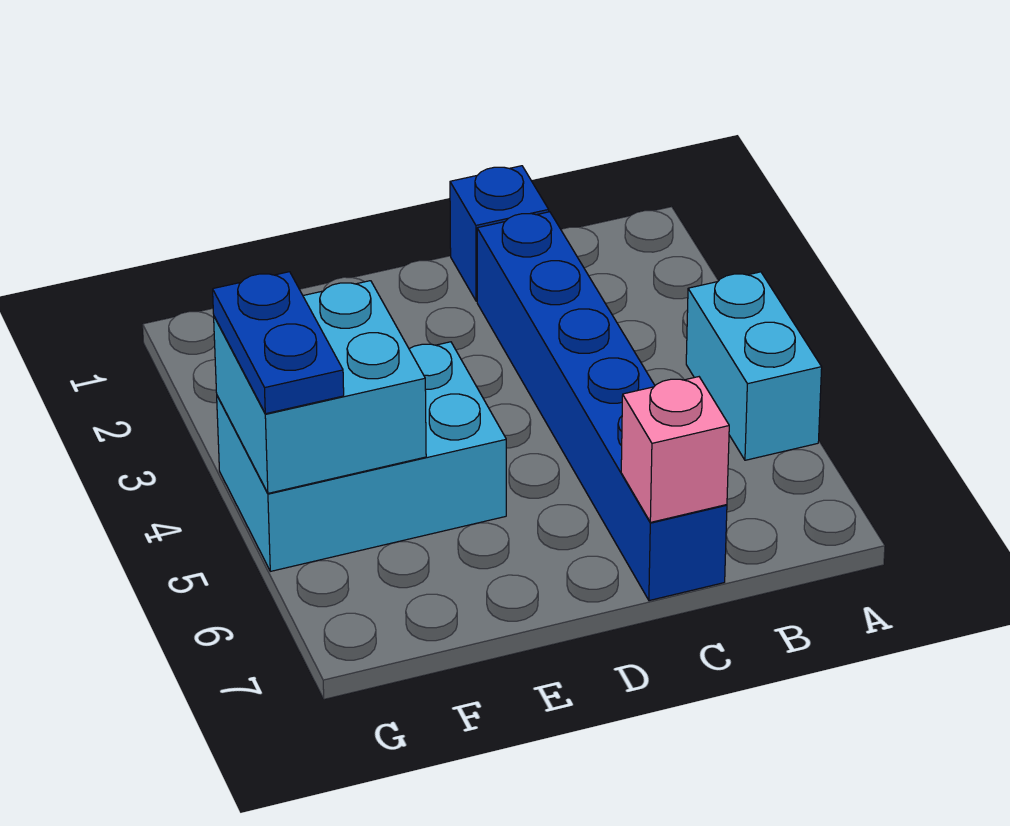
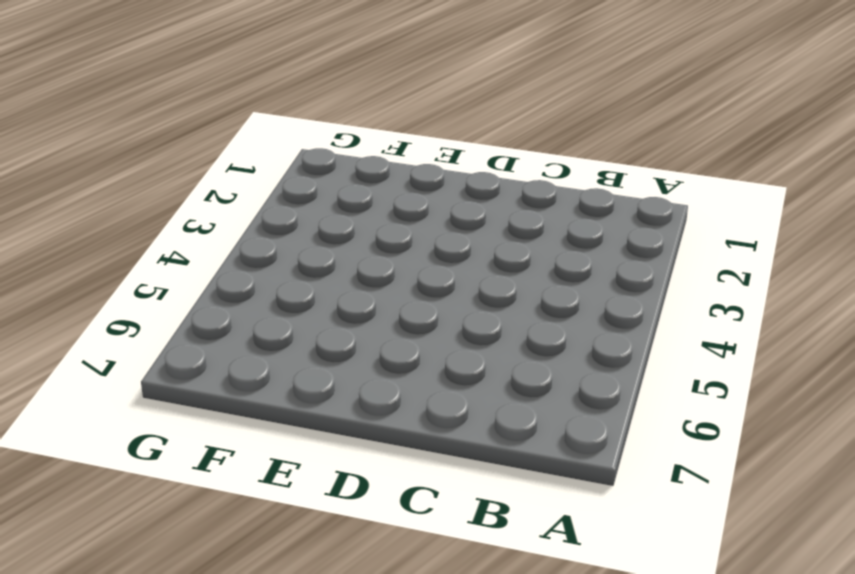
none -> cyan 1x2 brick [686,272,822,460]
none -> blue 1x1 brick [450,166,549,301]

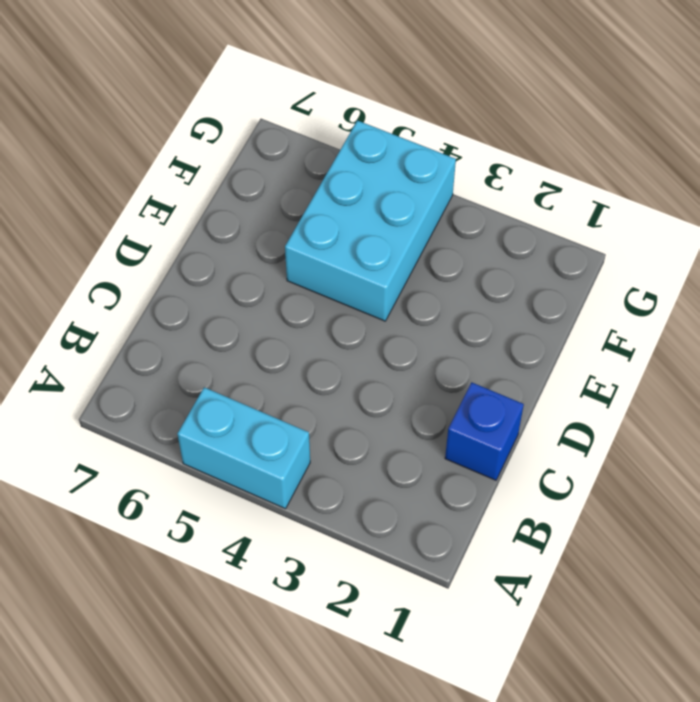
none -> blue 1x6 brick [477,212,727,601]
none -> pink 1x1 brick [621,377,729,522]

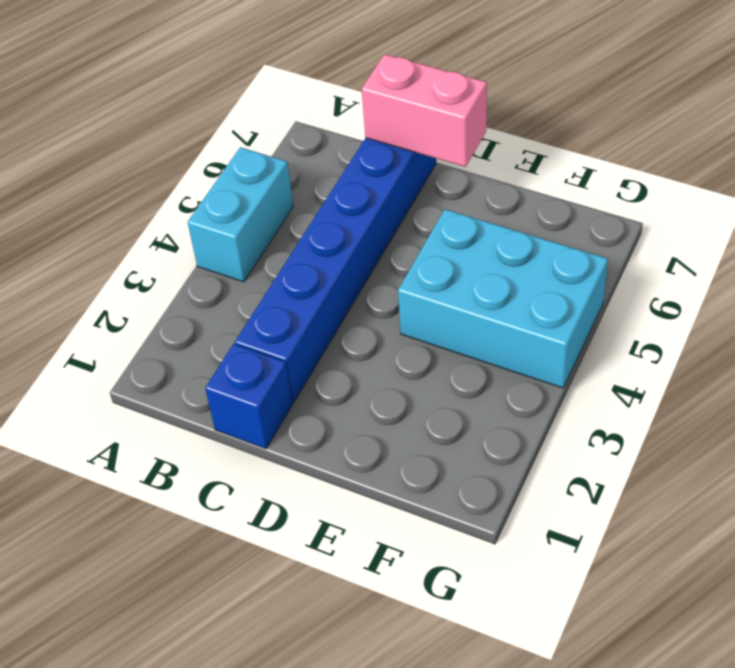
pink 1x2 brick [362,54,487,167] -> pink 1x1 brick [621,377,729,522]
none -> cyan 2x2 brick [214,281,426,493]
none -> blue 1x2 plate [213,272,344,414]

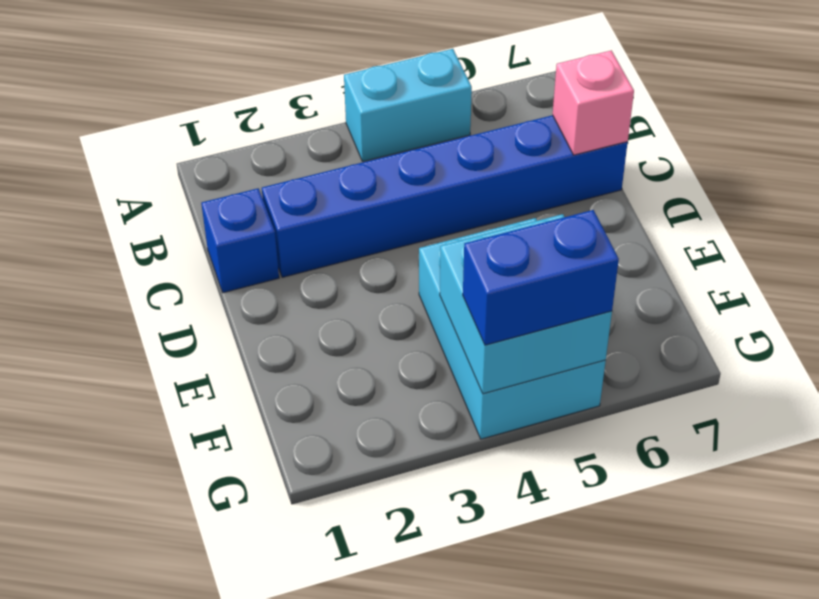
blue 1x2 brick [463,210,619,345] -> blue 1x2 plate [213,272,344,414]

